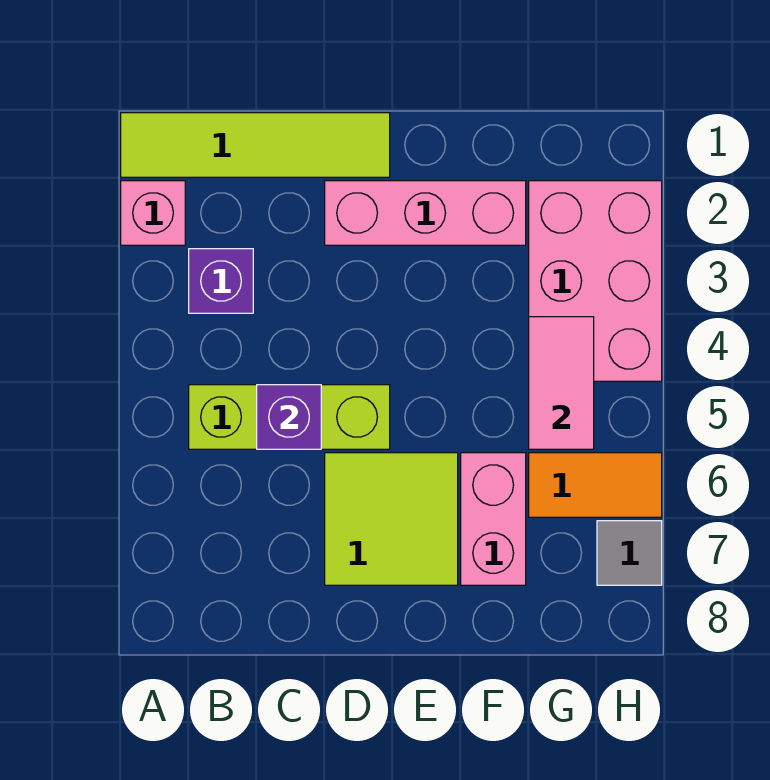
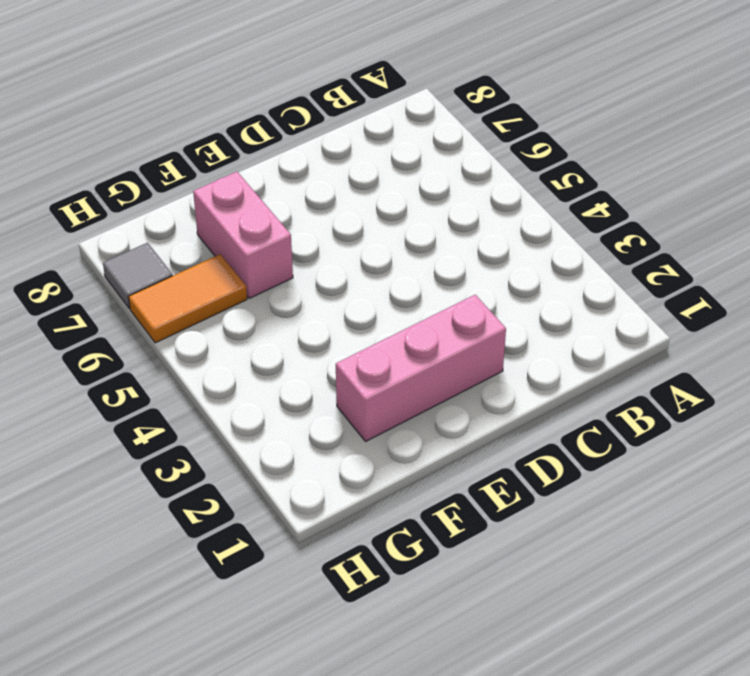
none -> lime 1x4 tile [121,113,390,177]
none -> pink 1x1 brick [121,181,185,245]
none -> purple 1x1 brick [189,249,253,313]

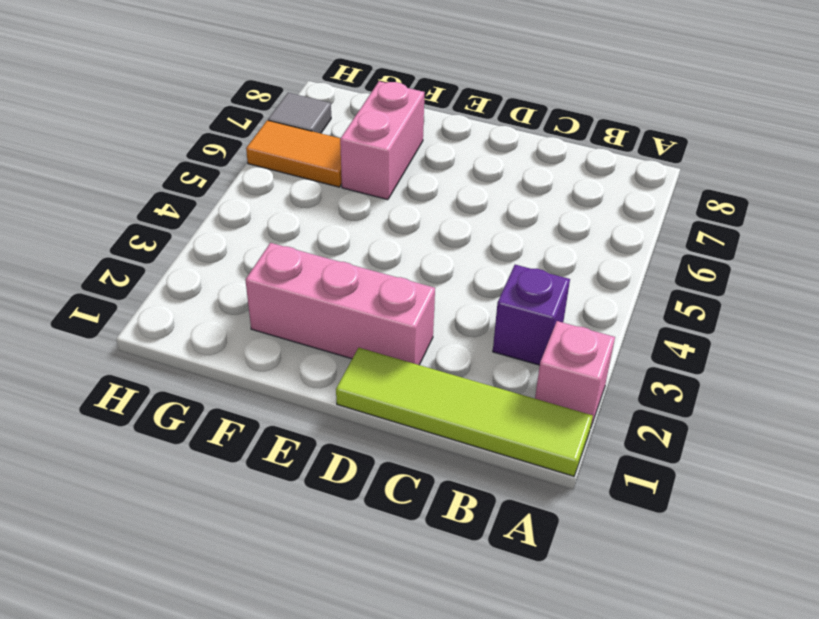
none -> lime 1x3 brick [189,385,390,449]
none -> lime 2x2 tile [325,453,458,585]
none -> pink 2x3 brick [529,181,662,381]

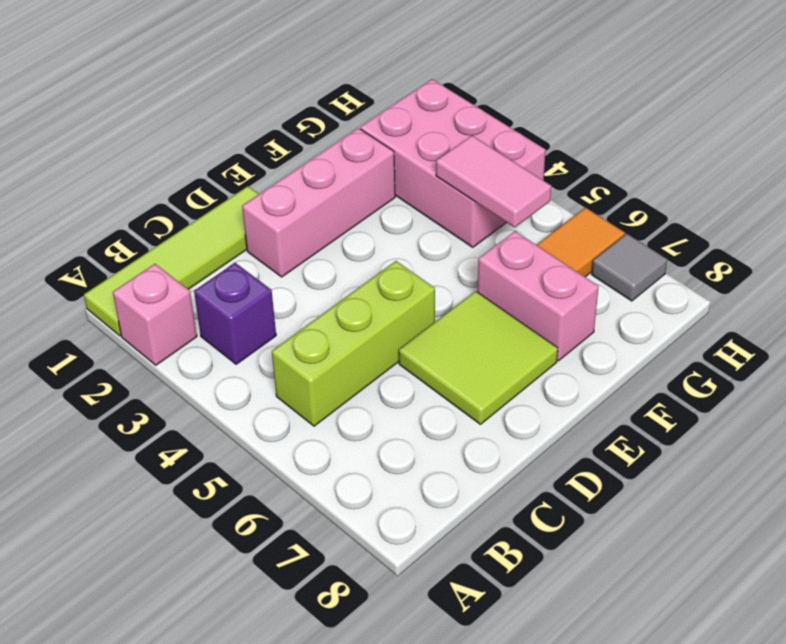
none -> purple 1x1 brick [257,385,321,449]

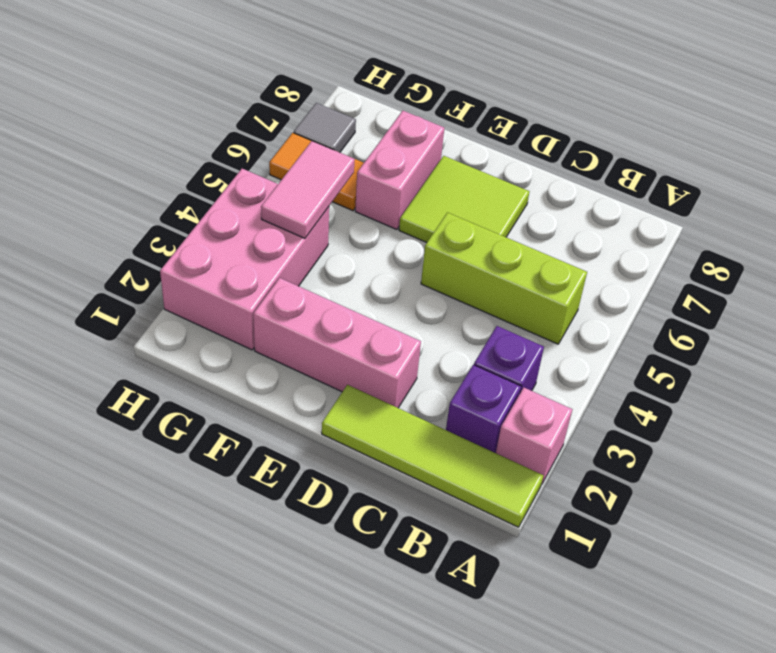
purple 1x1 brick [446,365,521,453] -> purple 1x1 brick moved to [257,385,321,449]

